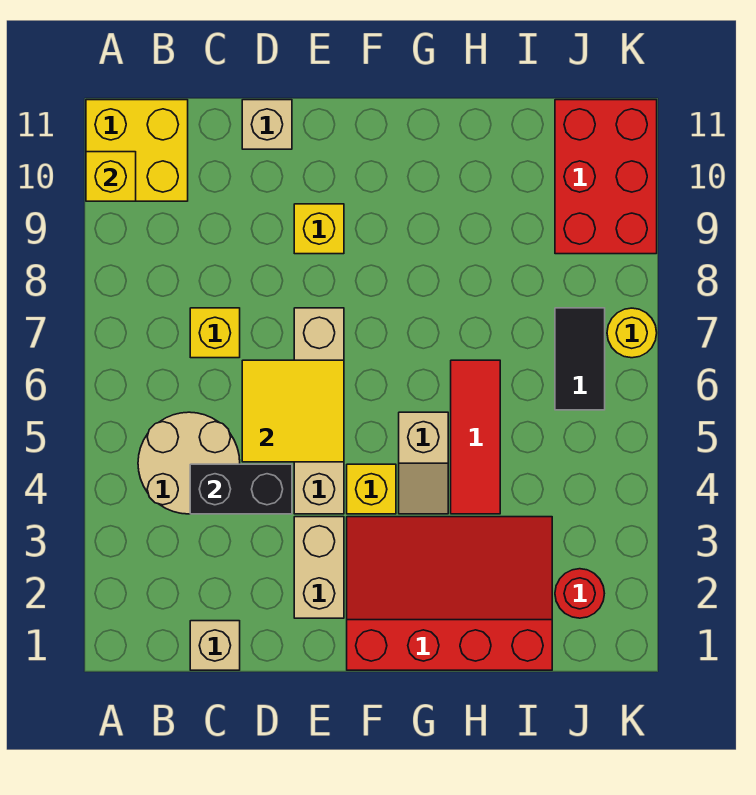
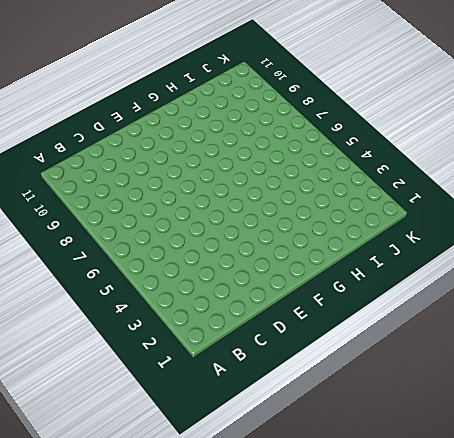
none -> yellow 2x2 brick [86,100,188,201]
none -> tan 2x2 round brick [138,412,240,514]
none -> tan 1x1 brick [190,621,240,670]

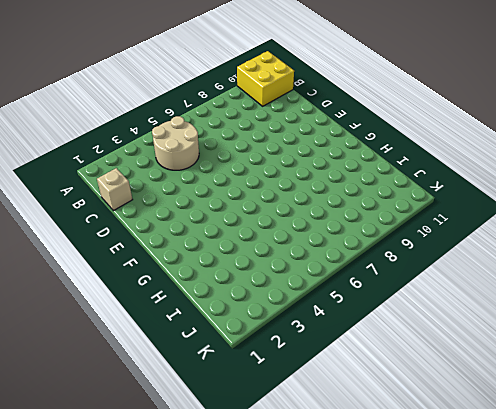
none -> yellow 1x1 brick [190,308,240,358]
none -> tan 1x1 brick [242,100,292,149]
none -> tan 1x2 brick [294,517,344,618]

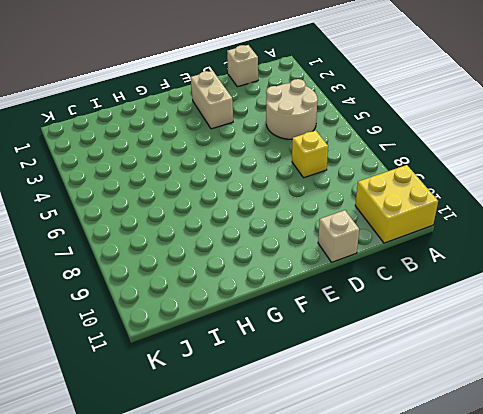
none -> tan 1x4 brick [294,308,344,514]
none -> yellow 1x1 brick [294,204,344,254]
none -> red 3x4 slope [347,517,552,670]

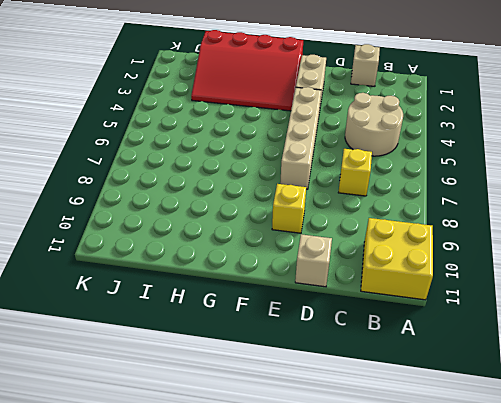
none -> yellow 1x1 brick [347,464,396,514]
none -> tan 1x2 slope [399,412,448,514]
none -> red 1x3 tile [451,360,500,514]

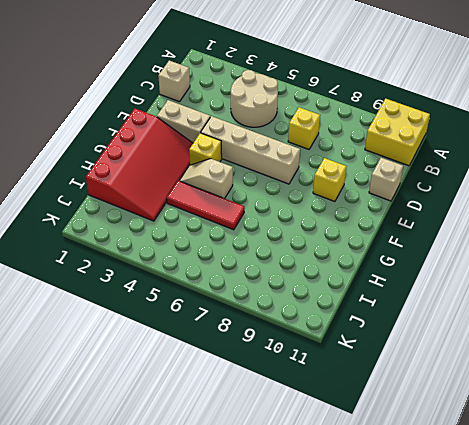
none -> red 1x1 round brick [555,569,604,618]
none -> black 1x2 tile [555,308,605,410]
none -> red 2x3 brick [555,100,657,254]

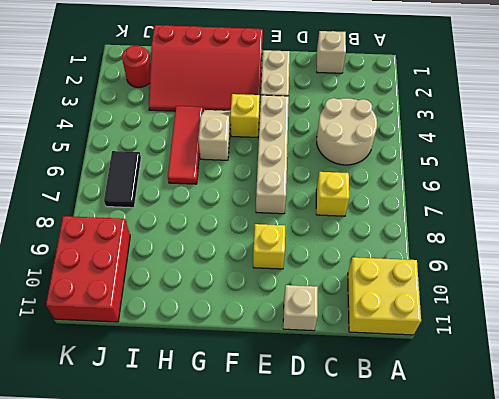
none -> yellow 1x1 round brick [607,308,657,358]
none -> yellow 1x1 brick [86,152,136,201]
none -> black 1x2 brick [190,464,292,514]

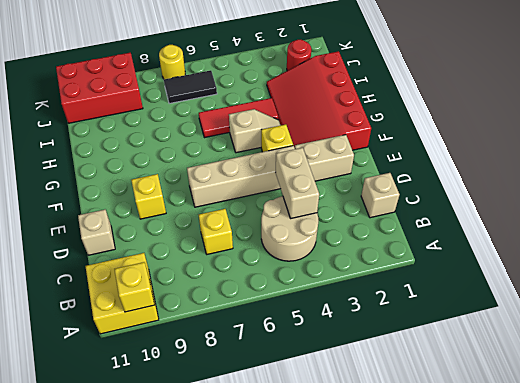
tan 1x2 brick [275,148,319,218] -> black 1x2 brick [190,464,292,514]
none -> yellow 2x2 tile [242,360,344,462]

